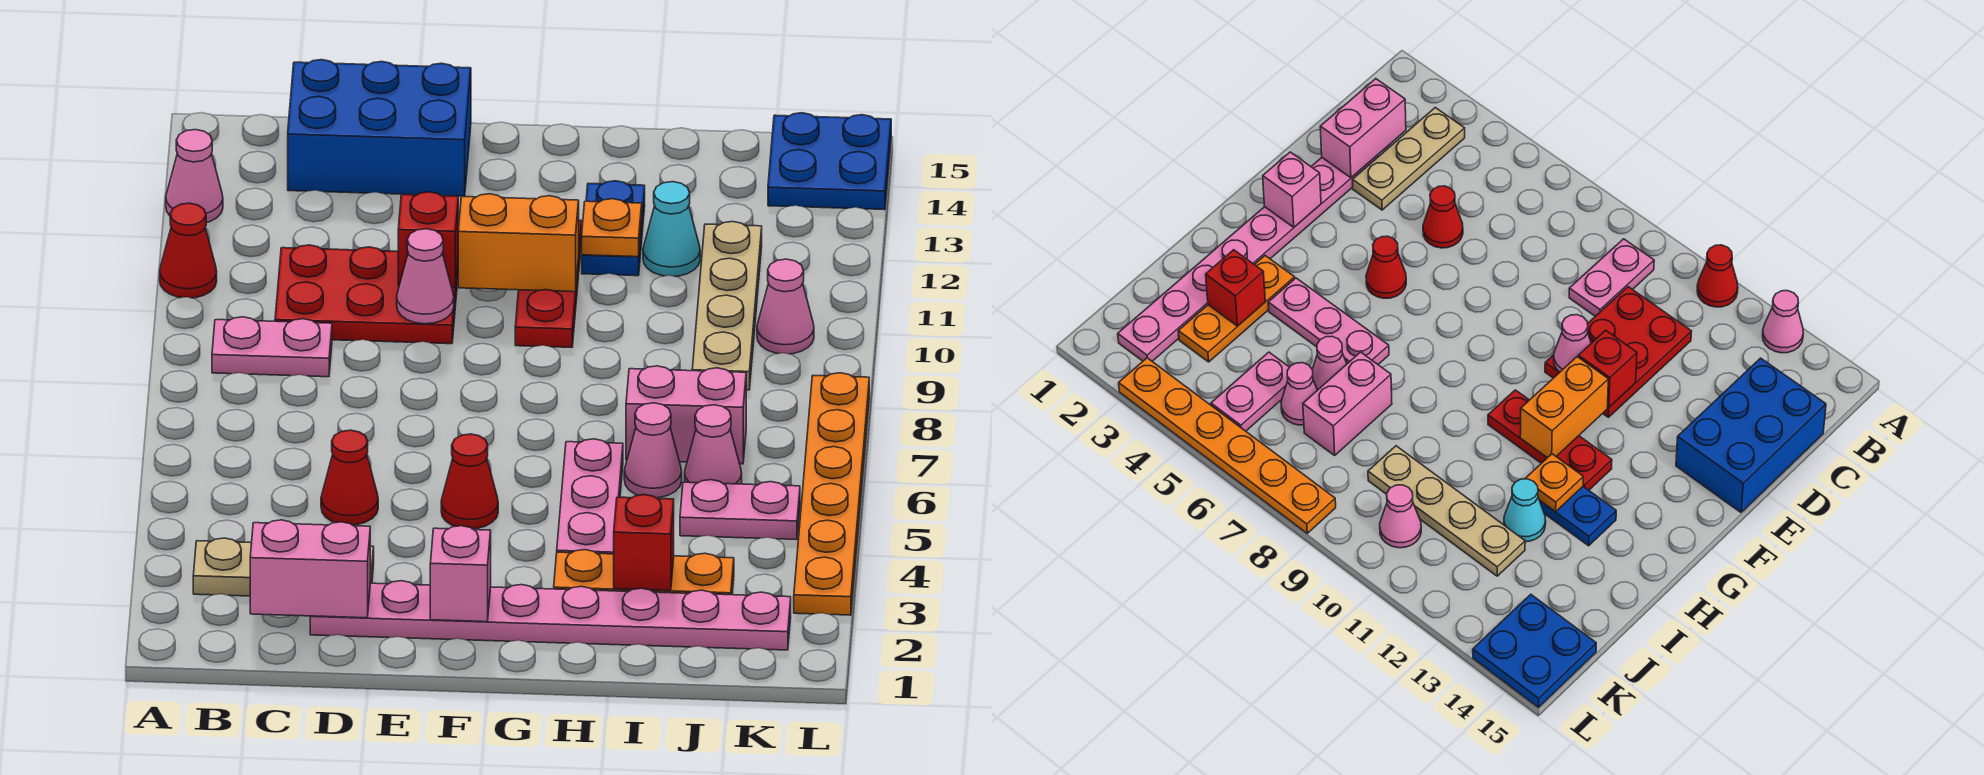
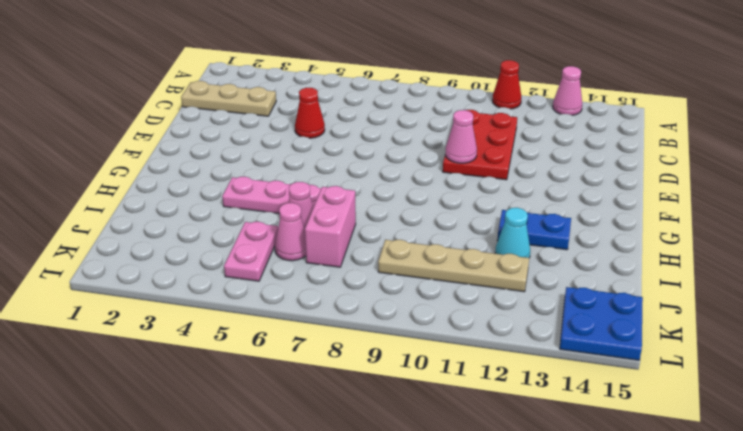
tan 1x3 plate [181,81,276,116] -> tan 1x3 plate turned to [193,538,374,596]
none -> pink 1x2 plate [212,317,332,377]
none -> blue 2x3 brick [288,60,471,196]
none -> pink 1x8 plate [310,581,791,650]

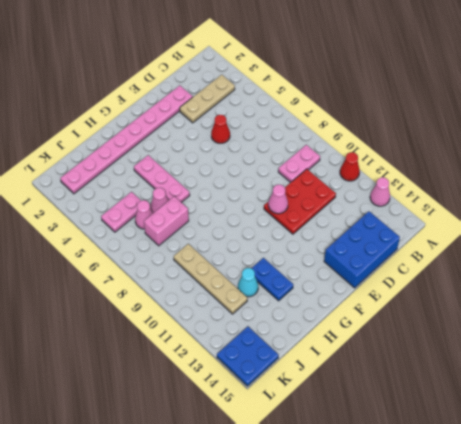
none -> red 1x1 cone [441,434,498,529]
none -> red 1x3 plate [515,220,582,347]
none -> orange 1x3 plate [554,550,734,595]

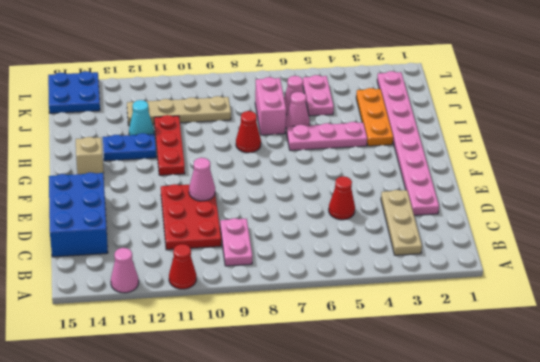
red 1x3 plate [154,115,185,175] -> red 1x3 plate turned to [515,220,582,347]
tan 1x1 brick [76,137,104,175] -> none
red 1x1 cone [236,111,261,153] -> red 1x1 cone moved to [441,434,498,529]
none -> pink 1x1 cone [757,259,814,354]
none -> orange 1x6 plate [794,373,869,615]
none -> pink 1x2 brick [250,520,370,618]

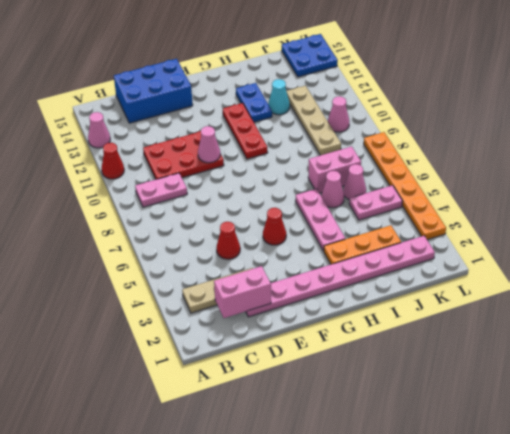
none -> red 1x1 brick [398,192,458,288]
none -> pink 1x1 brick [430,526,491,622]
none -> orange 1x2 brick [458,194,579,292]

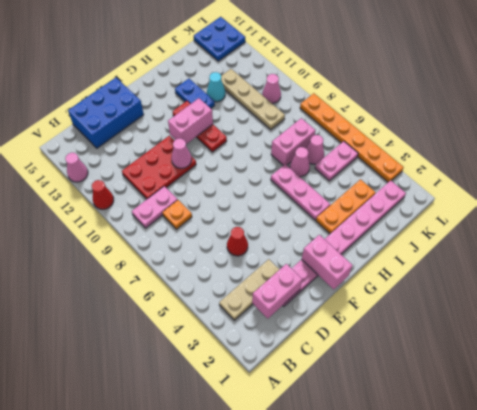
orange 1x1 plate [162,200,192,229] -> orange 1x1 plate moved to [582,199,642,257]
pink 1x2 brick [302,235,353,290] -> pink 1x1 brick [430,526,491,622]
pink 1x2 brick [168,98,213,144] -> orange 1x2 brick [458,194,579,292]
none -> red 1x1 cone [441,434,498,529]
none -> red 1x1 brick [398,192,458,288]
none -> red 1x1 brick [614,495,674,590]

